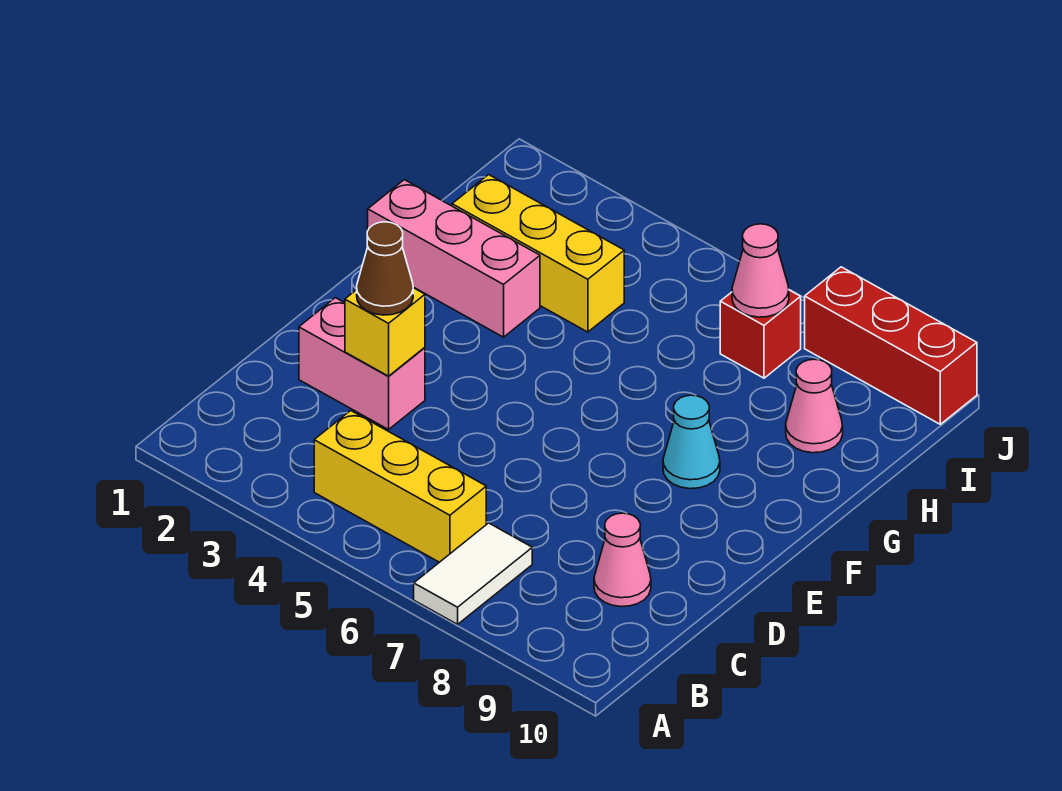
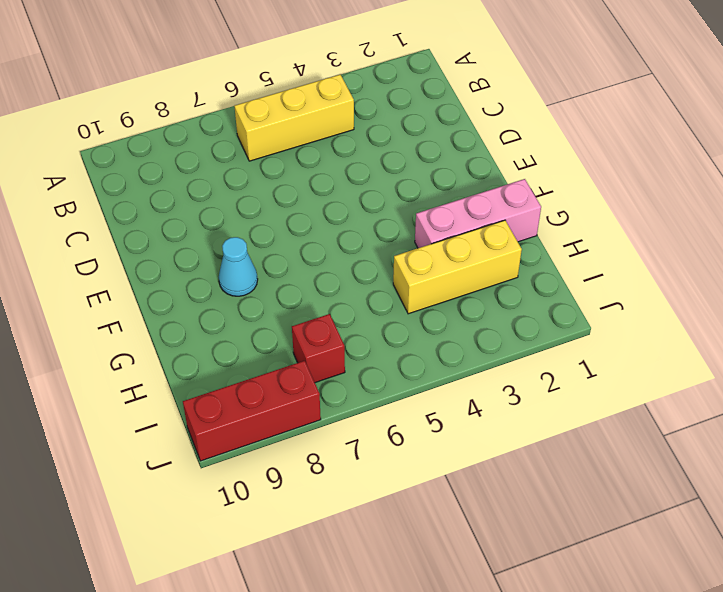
none -> white 1x2 tile [414,523,532,624]
none -> pink 1x1 cone [594,513,651,607]
none -> pink 1x2 brick [299,298,425,429]

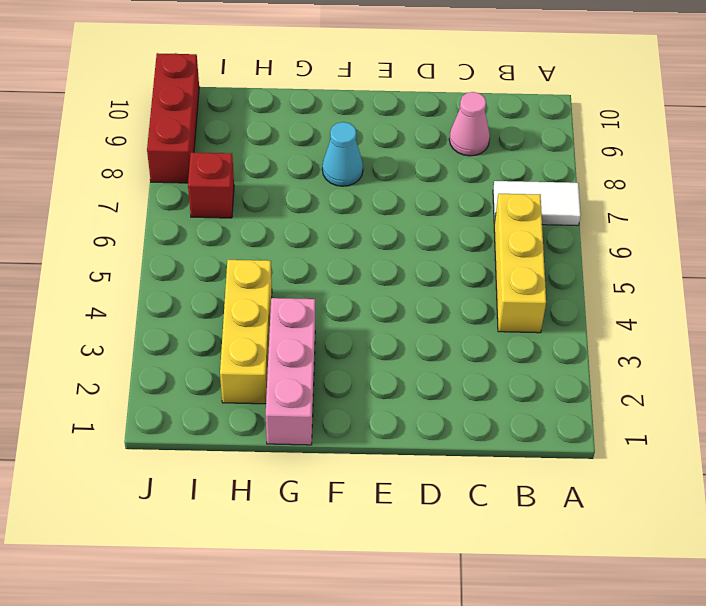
none -> pink 1x2 brick [299,298,425,429]
none -> pink 1x1 cone [786,359,843,453]
none -> yellow 1x1 brick [345,288,425,376]

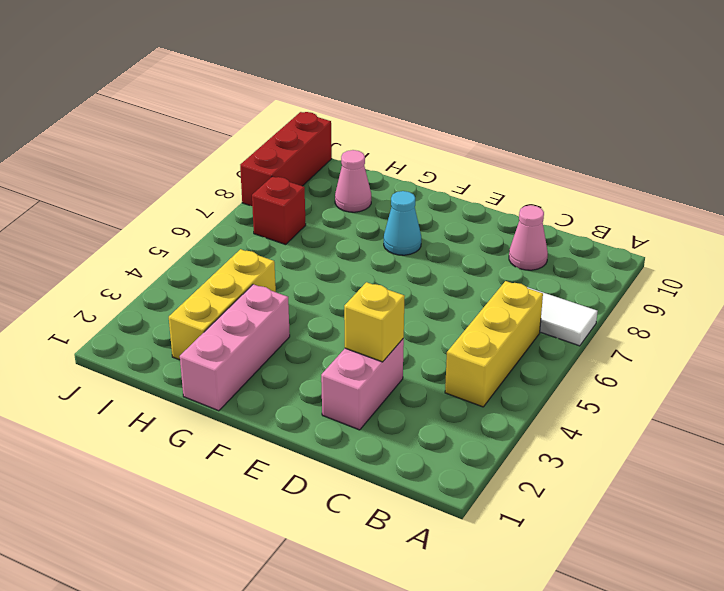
none -> pink 1x1 cone [732,224,789,317]
none -> brown 1x1 cone [357,222,413,315]

